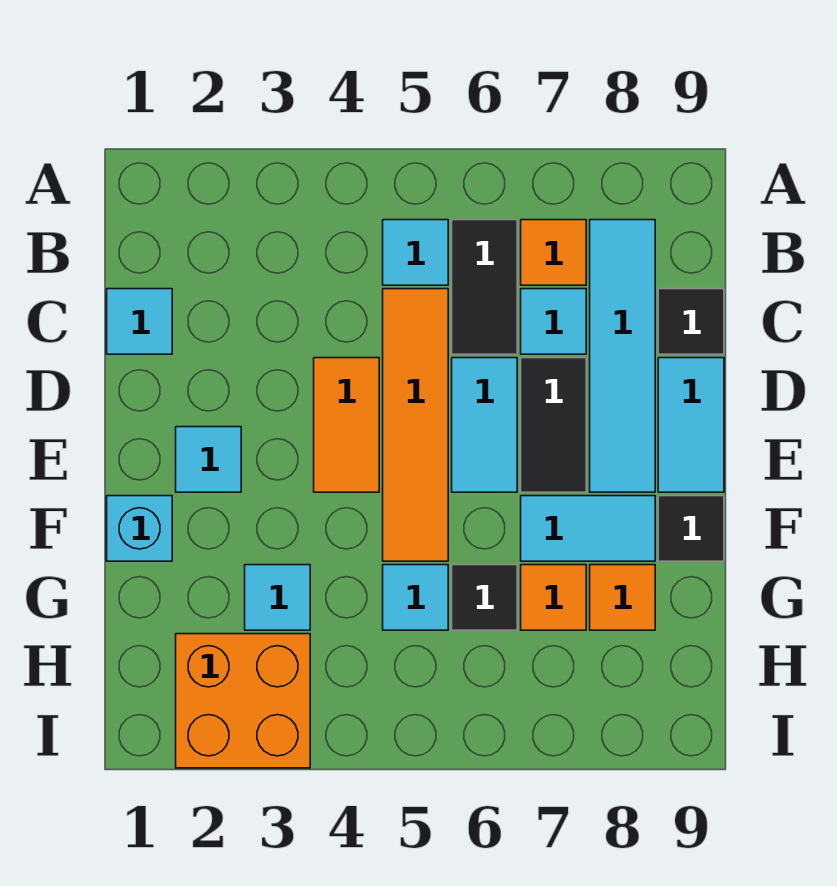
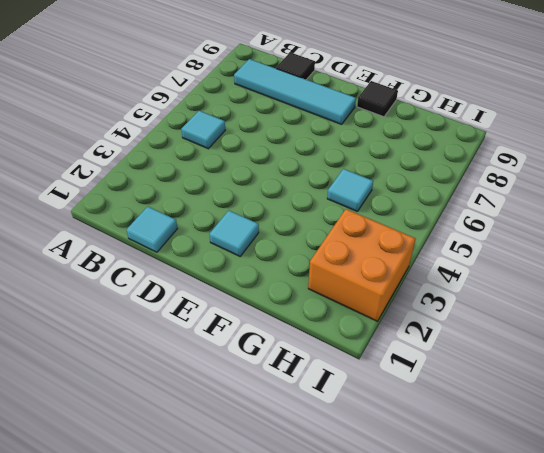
none -> black 1x2 tile [452,220,517,354]
none -> orange 1x1 tile [521,220,586,285]
none -> orange 1x4 tile [383,289,448,561]

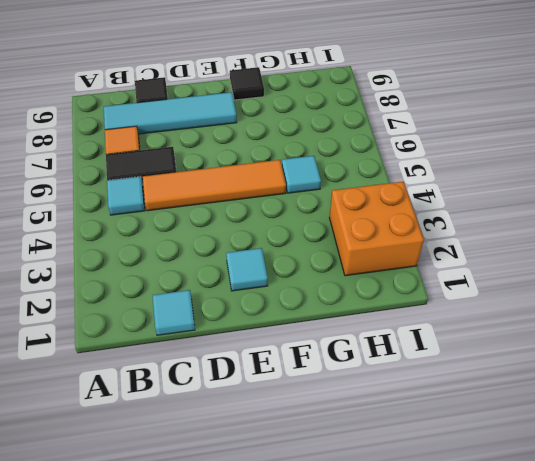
none -> cyan 1x1 tile [521,289,586,354]
none -> orange 1x2 tile [314,358,379,492]
none -> cyan 1x2 tile [452,358,517,492]

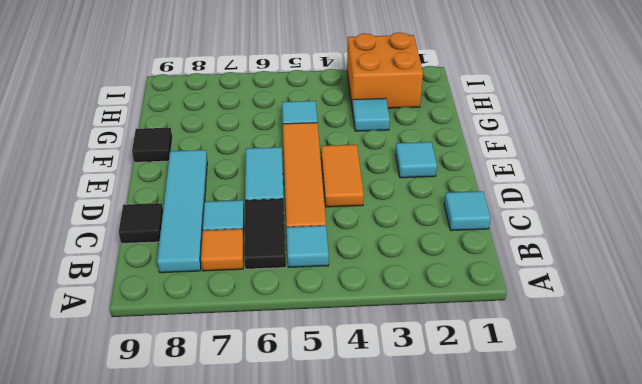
none -> black 1x2 tile [521,358,586,492]
none -> cyan 1x2 tile [658,358,724,492]
none -> cyan 1x1 brick [107,496,172,561]

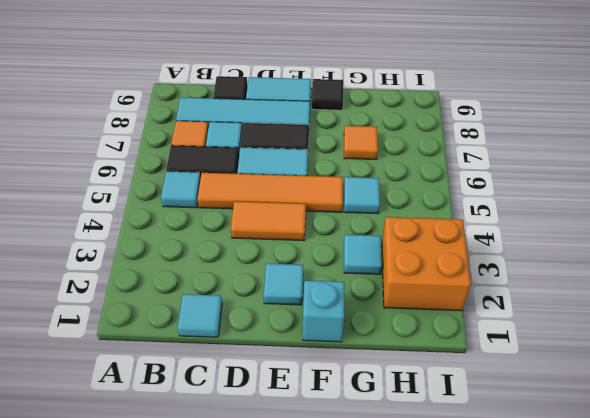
none -> cyan 1x2 tile [521,496,655,561]
none -> black 1x1 tile [452,565,517,630]
none -> orange 1x1 tile [590,565,655,630]

